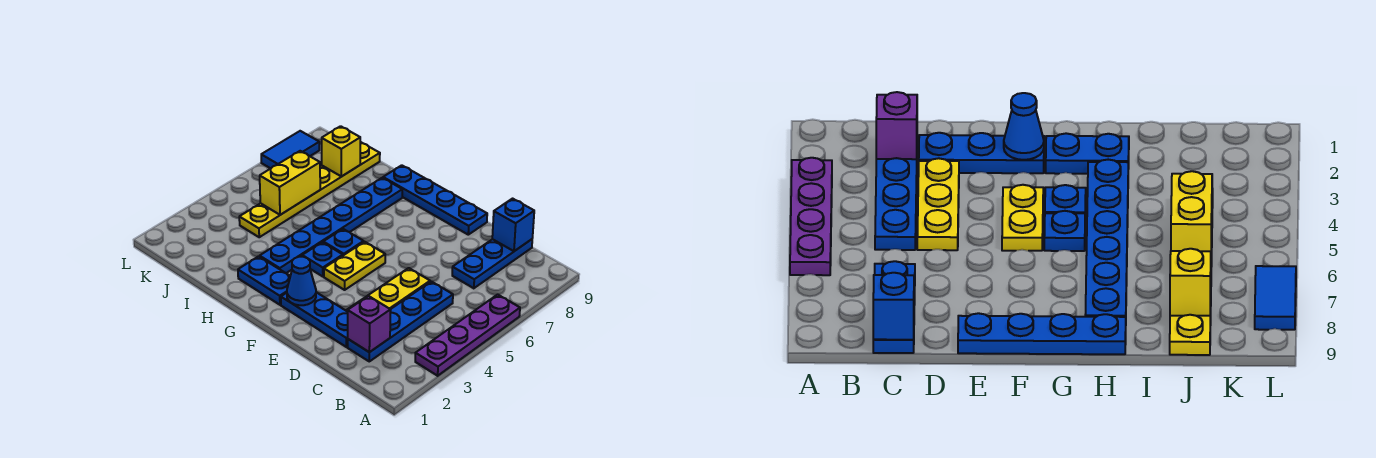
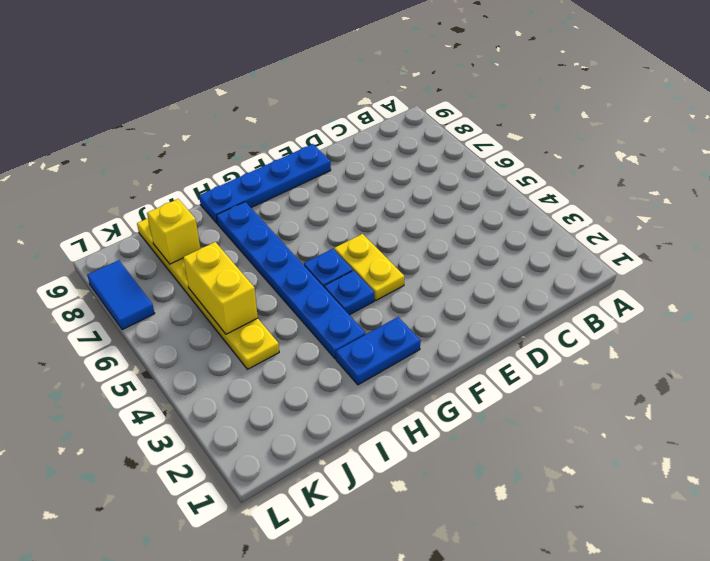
none -> purple 1x4 plate [415,295,520,376]
none -> blue 1x4 plate [348,281,453,361]
none -> blue 1x3 plate [452,239,532,288]

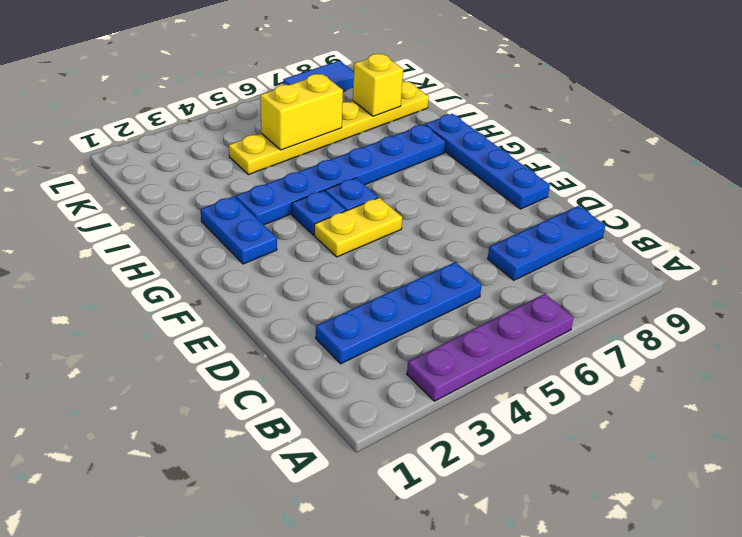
none -> blue 1x3 plate [281,292,348,347]
none -> yellow 1x3 plate [347,268,430,312]
none -> purple 1x1 brick [348,296,391,352]

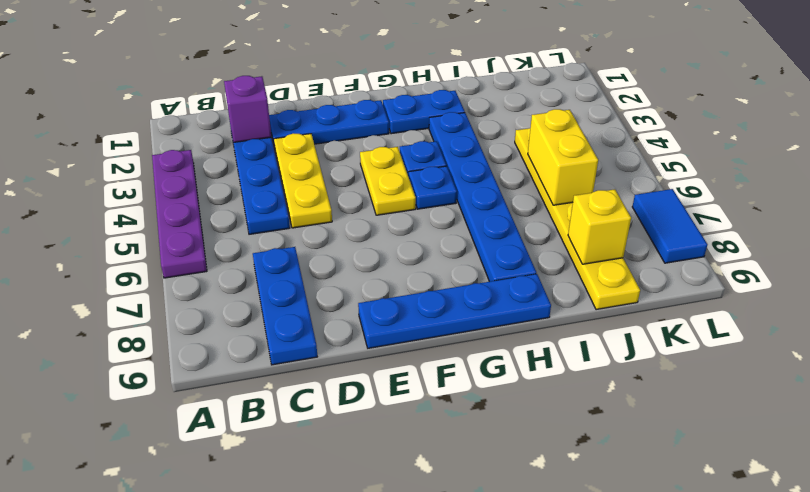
none -> blue 1x1 brick [492,199,534,251]
none -> blue 1x1 cone [287,257,316,305]

